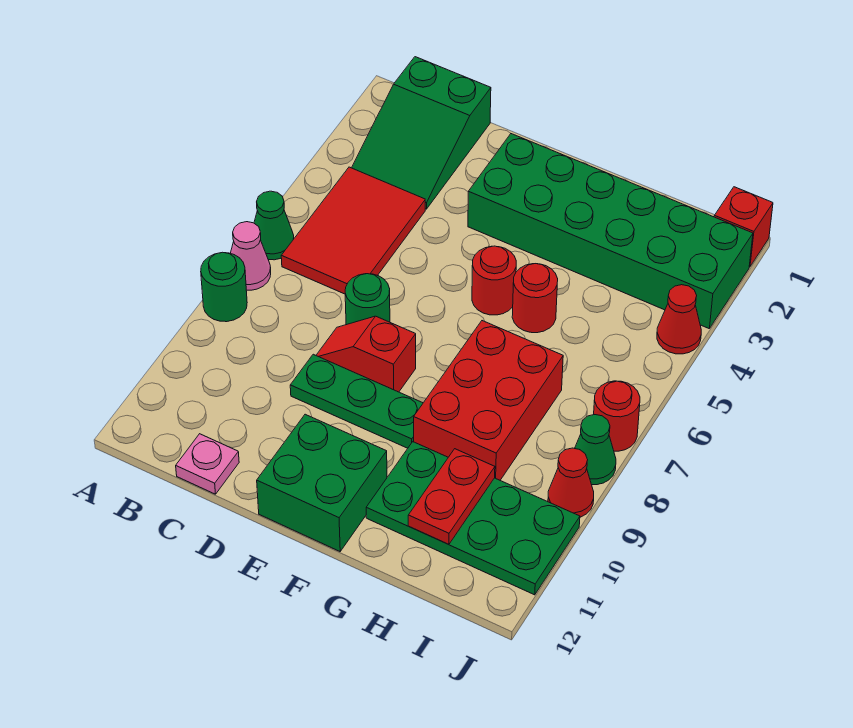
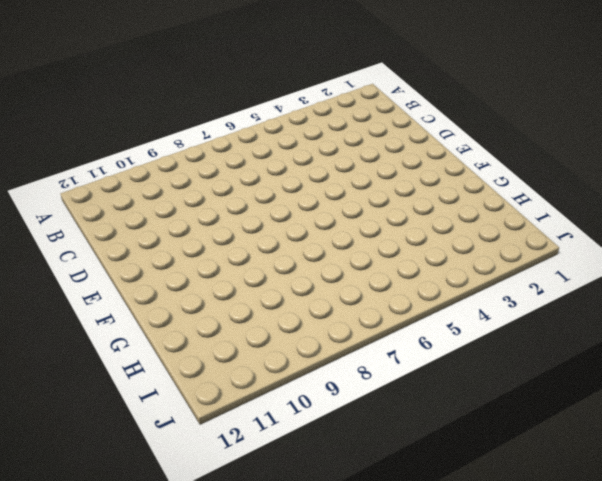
none -> green 1x1 cone [254,191,294,260]
none -> pink 1x1 cone [230,222,271,290]
none -> green 1x1 round brick [201,252,247,322]

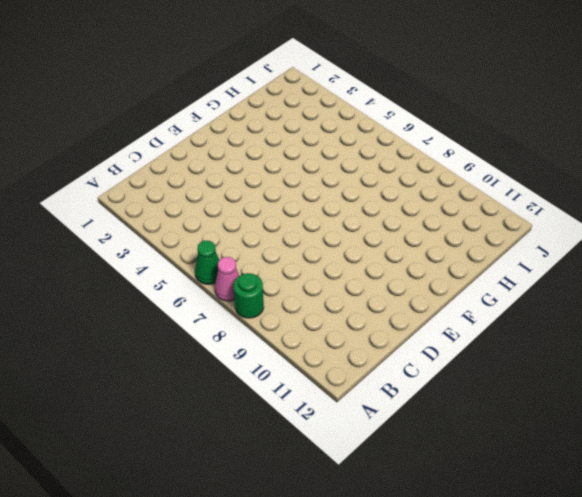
none -> green 2x3 slope [352,57,491,209]
none -> red 2x3 tile [281,167,425,294]
none -> pink 1x1 plate [176,434,239,494]

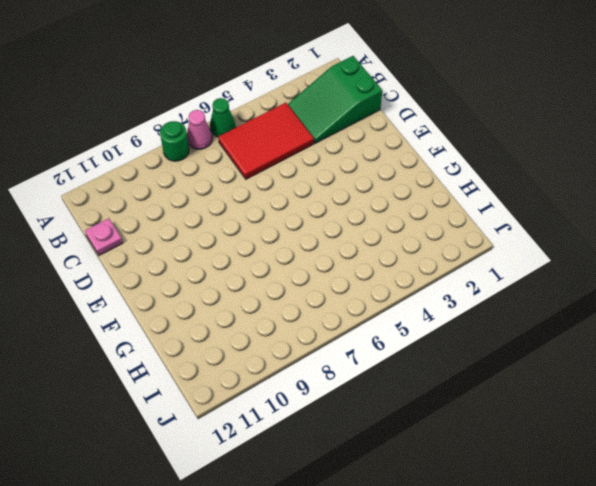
none -> green 1x1 round brick [345,274,390,325]
none -> red 1x2 slope [316,316,416,392]
none -> green 1x3 plate [290,354,423,448]

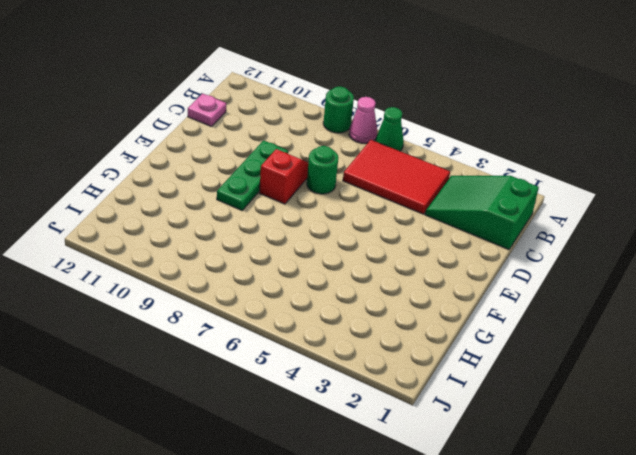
none -> green 2x6 brick [468,134,753,328]
none -> green 2x2 brick [257,414,387,551]
none -> red 1x1 round brick [472,246,516,315]

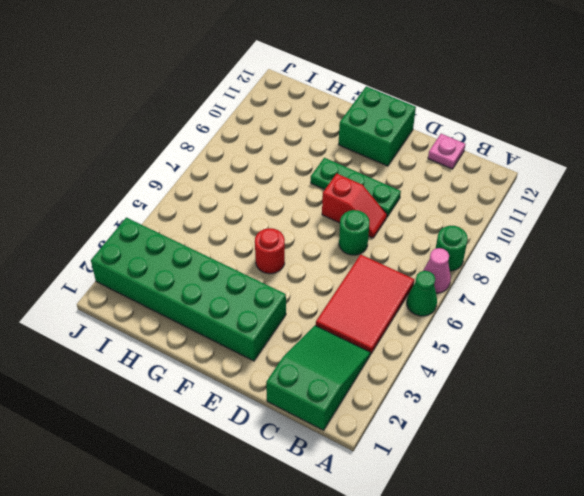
none -> red 1x1 round brick [512,264,558,333]
none -> red 2x3 brick [414,321,563,480]
none -> green 2x4 plate [366,442,580,595]

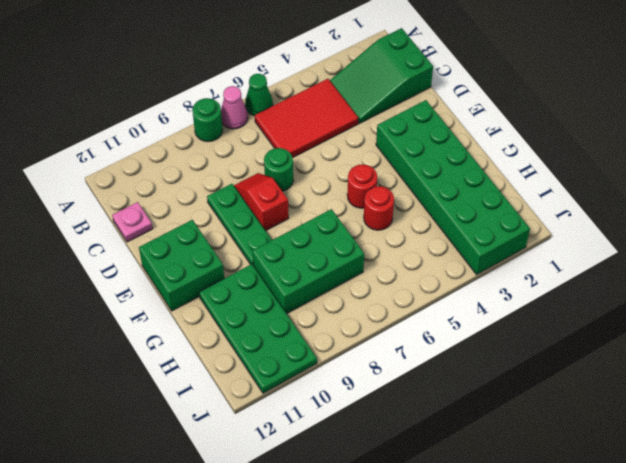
green 2x3 brick [253,209,364,314] -> red 2x3 brick [414,321,563,480]
none -> red 1x1 brick [714,187,773,267]
none -> red 1x1 cone [657,285,701,354]
none -> red 1x1 round brick [594,381,640,451]

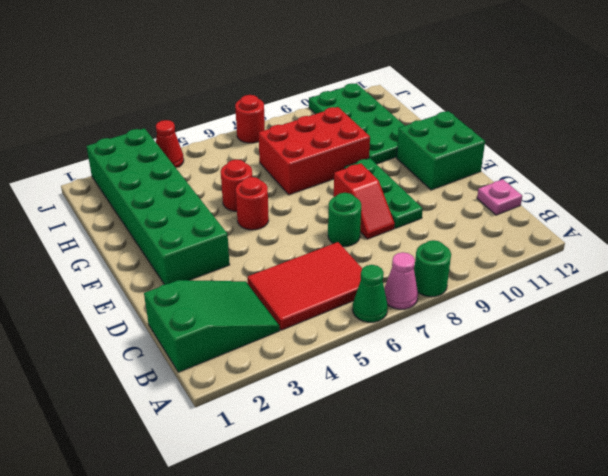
none -> red 1x1 brick [714,187,773,267]
none -> green 1x1 cone [575,415,616,485]
none -> red 1x1 cone [548,448,594,517]

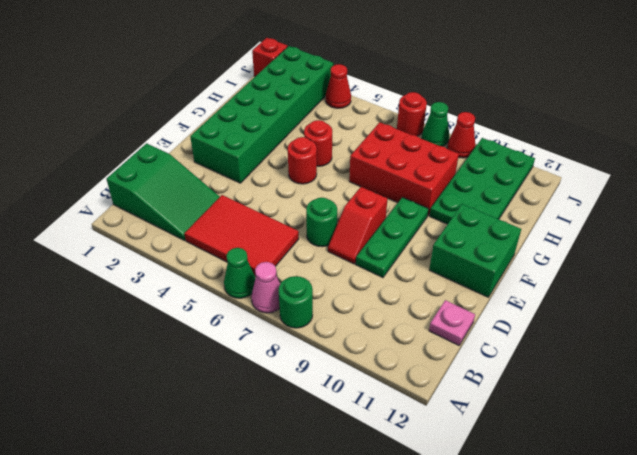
none -> red 1x2 plate [408,449,495,544]

